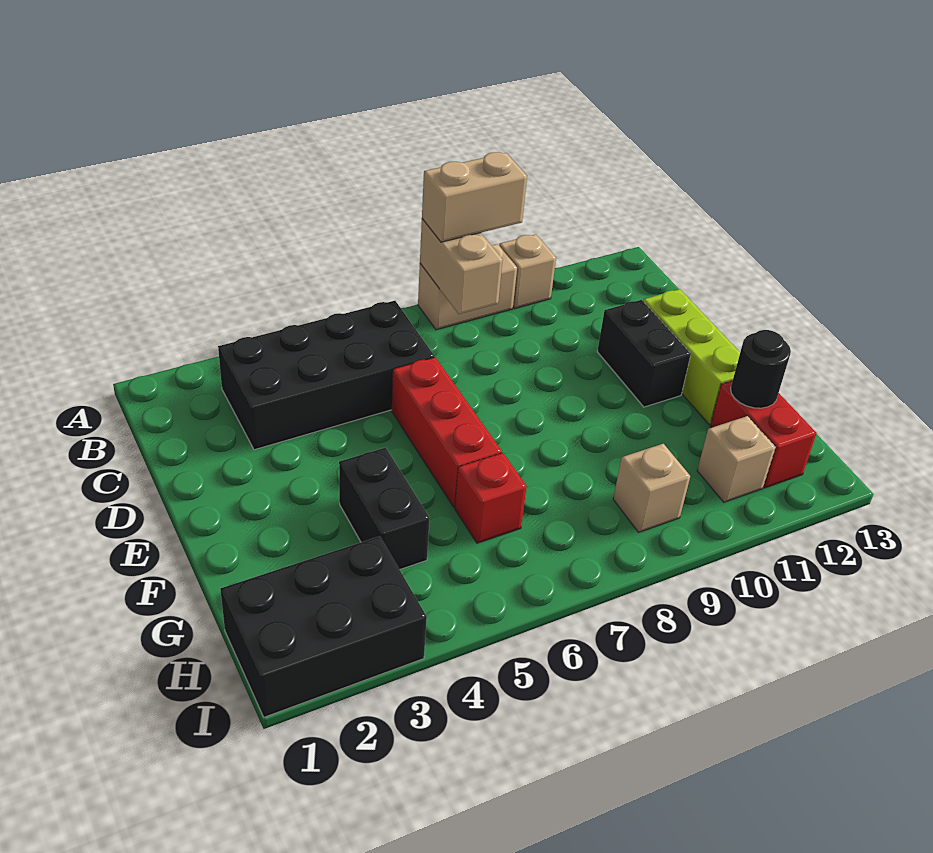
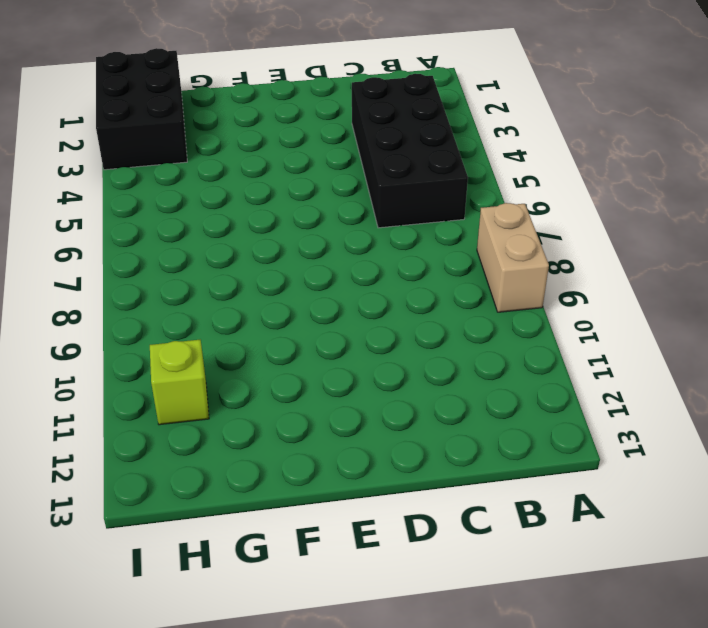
lime 1x1 brick [150,340,209,425] -> tan 1x1 brick [697,416,776,502]
none -> tan 1x1 brick [499,234,556,308]
none -> red 1x3 brick [392,357,502,507]
none -> black 1x2 brick [597,300,691,407]

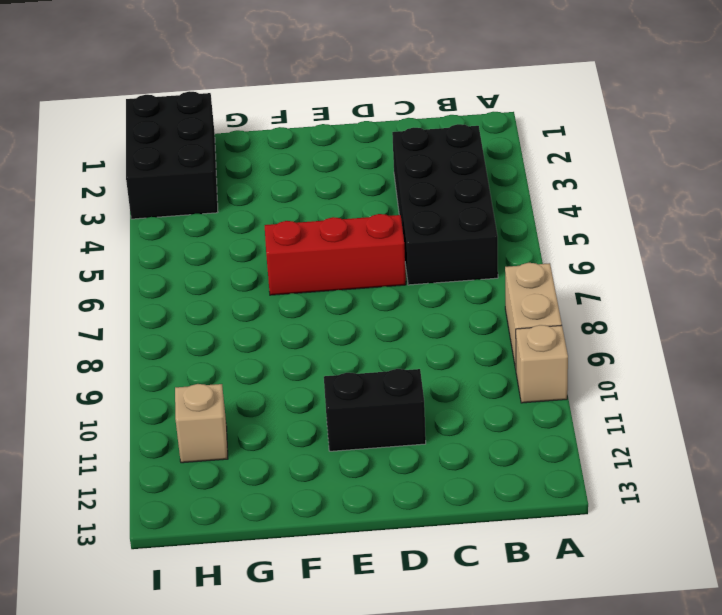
none -> lime 1x3 brick [643,289,740,424]
none -> black 1x2 brick [339,448,430,570]
none -> red 1x1 brick [455,453,527,543]

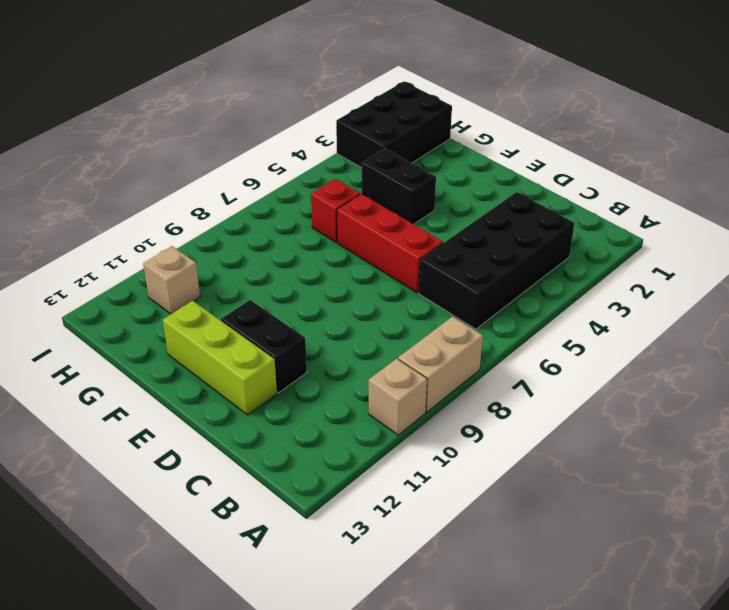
none -> red 1x2 brick [710,381,817,488]
none -> tan 1x1 brick [613,444,690,532]
none -> tan 1x2 brick [420,219,503,314]

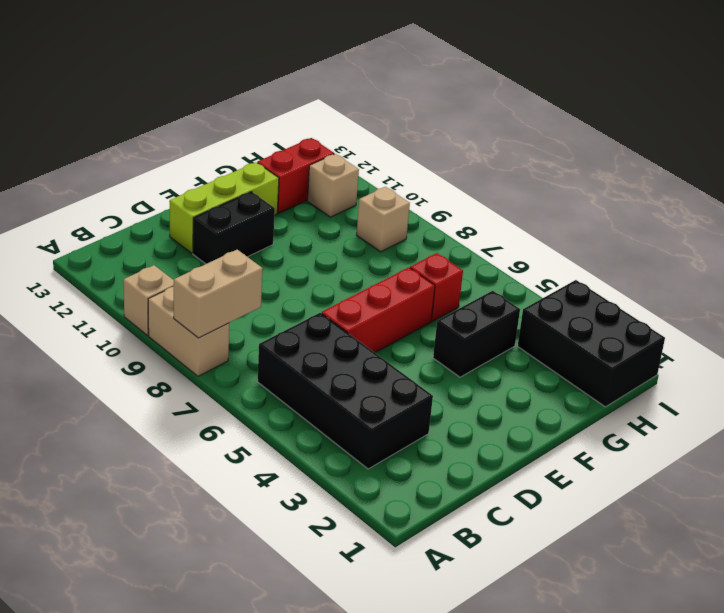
none -> black 1x1 round brick [731,330,791,408]
none -> tan 1x2 brick [422,152,527,242]

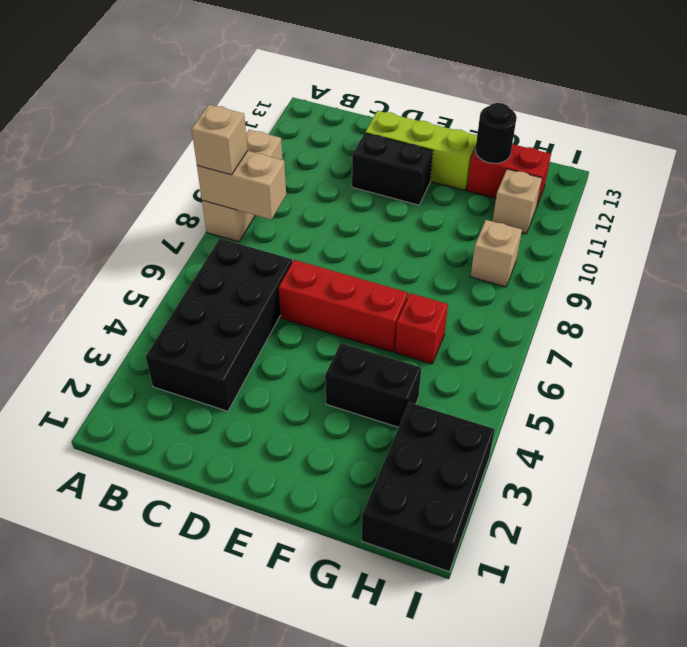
tan 1x1 brick [192,105,248,175] -> tan 1x2 brick [422,152,527,242]

